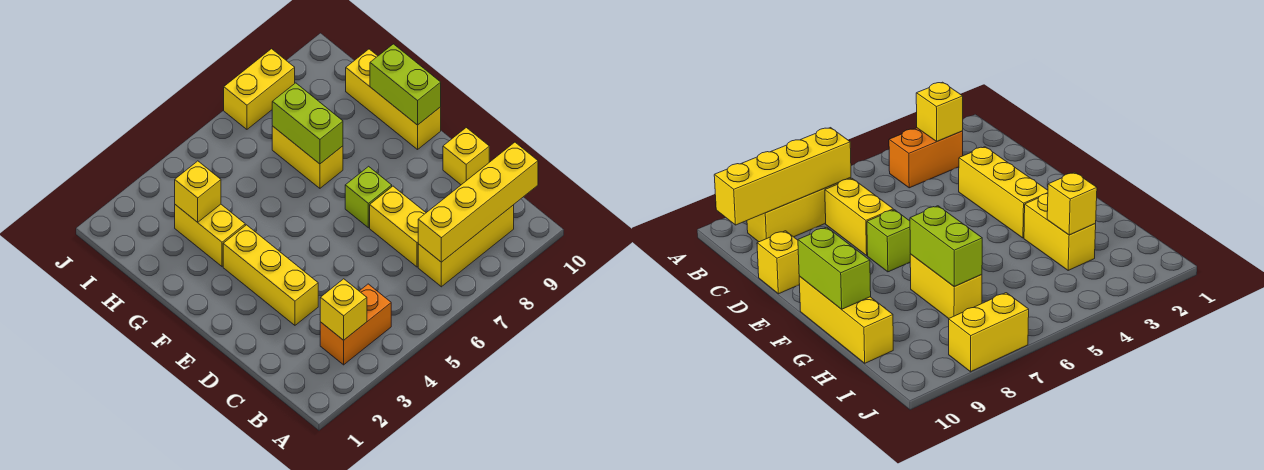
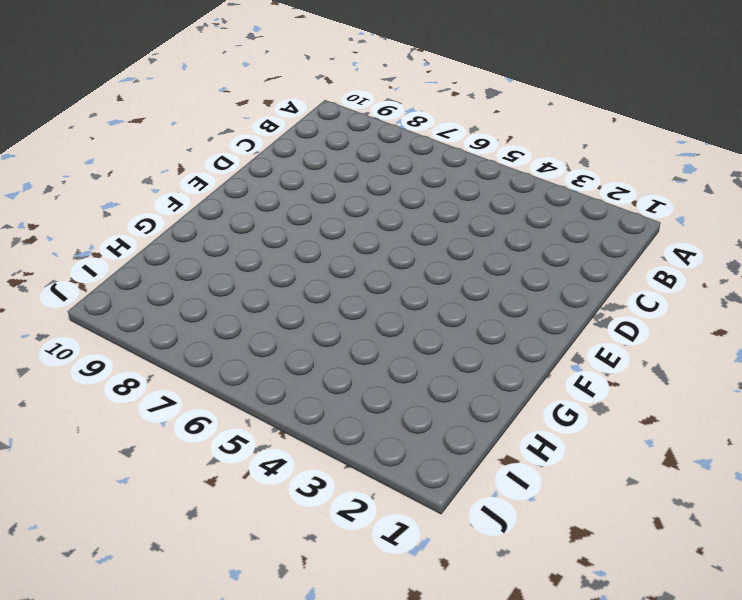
none -> orange 1x2 brick [320,284,391,365]
none -> yellow 1x3 brick [418,205,514,287]
none -> yellow 1x2 brick [370,186,426,267]

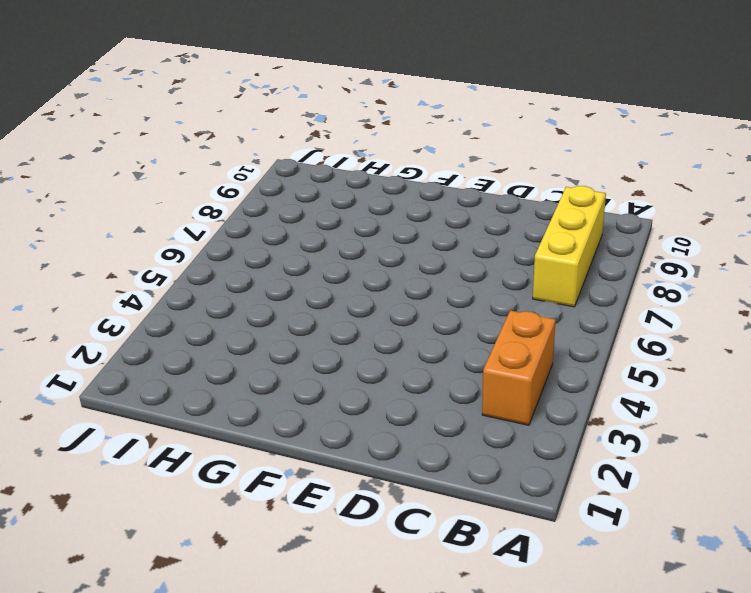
none -> yellow 1x2 brick [370,186,426,267]
none -> yellow 1x3 brick [223,225,318,325]
none -> yellow 1x1 brick [443,128,489,185]

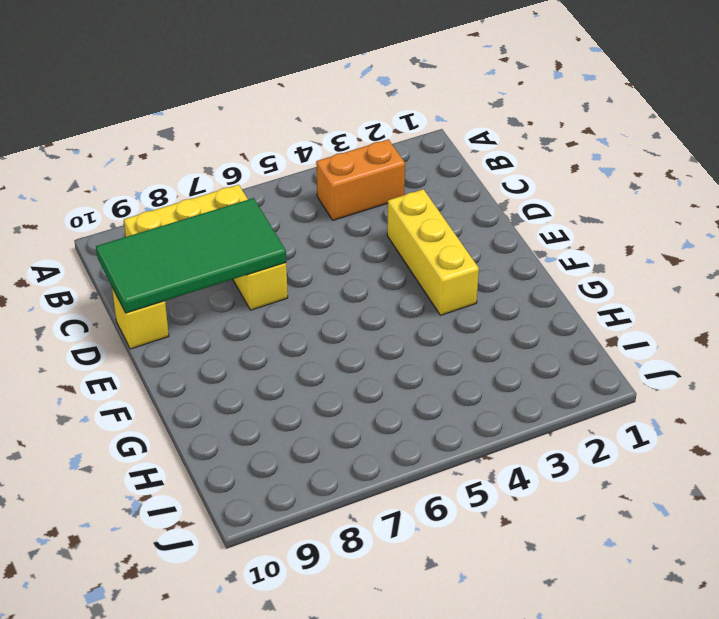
green 2x4 tile [96,198,286,313] -> none
none -> lime 1x1 brick [345,166,392,228]
none -> yellow 1x3 brick [346,49,441,149]
none -> yellow 1x2 brick [175,204,245,266]

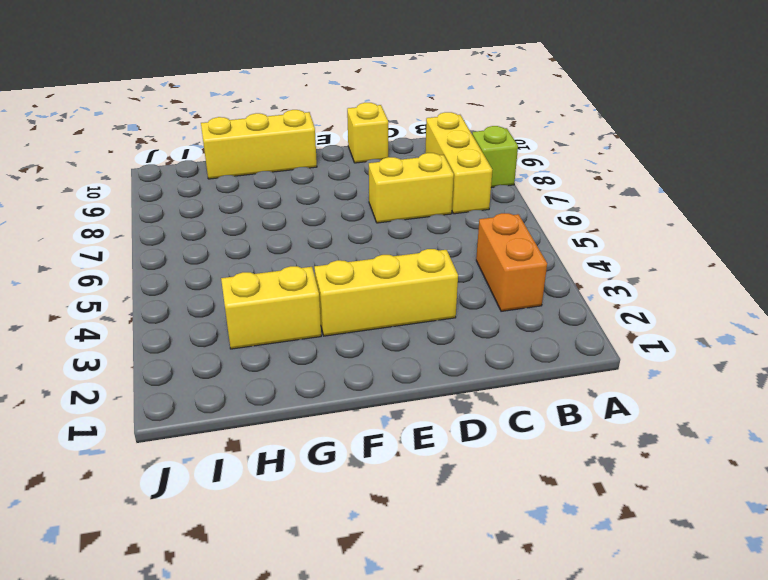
lime 1x1 brick [472,126,518,188] -> lime 1x1 brick moved to [345,166,392,228]
none -> yellow 1x2 brick [272,126,343,188]
none -> yellow 1x2 brick [224,49,295,129]
none -> yellow 1x1 brick [320,279,367,340]

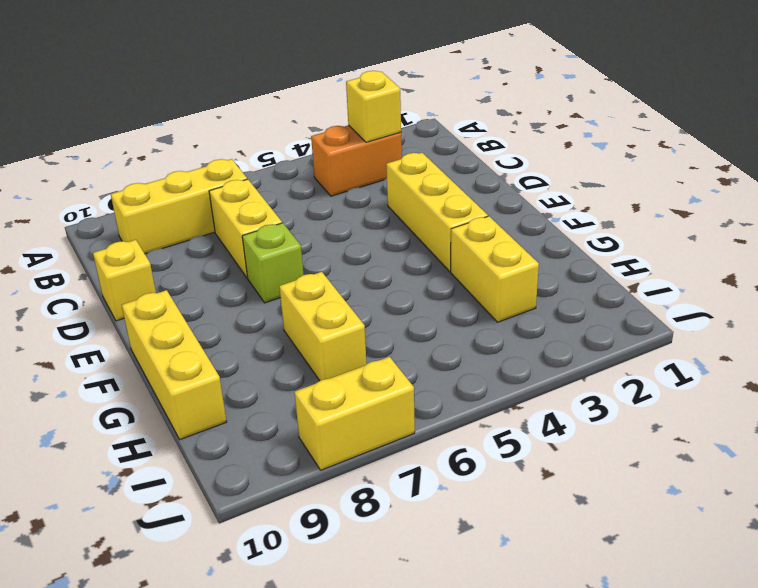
none -> yellow 1x4 brick [418,142,538,262]
none -> lime 1x2 brick [370,44,441,125]
none -> lime 1x2 brick [272,83,343,164]

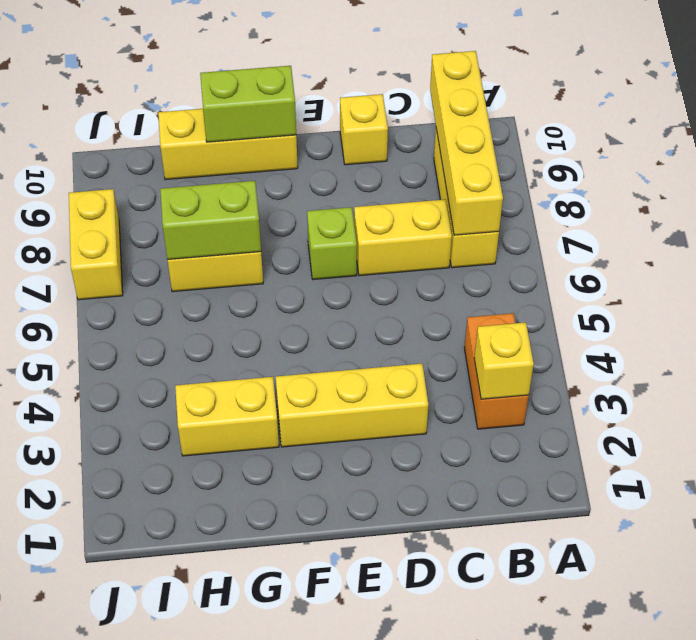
none -> yellow 1x1 brick [175,161,221,222]

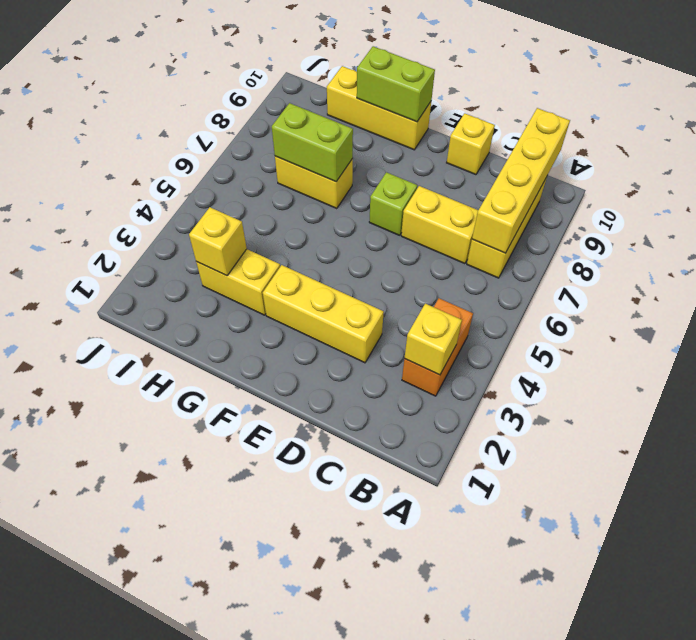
none -> yellow 1x2 brick [224,49,295,129]

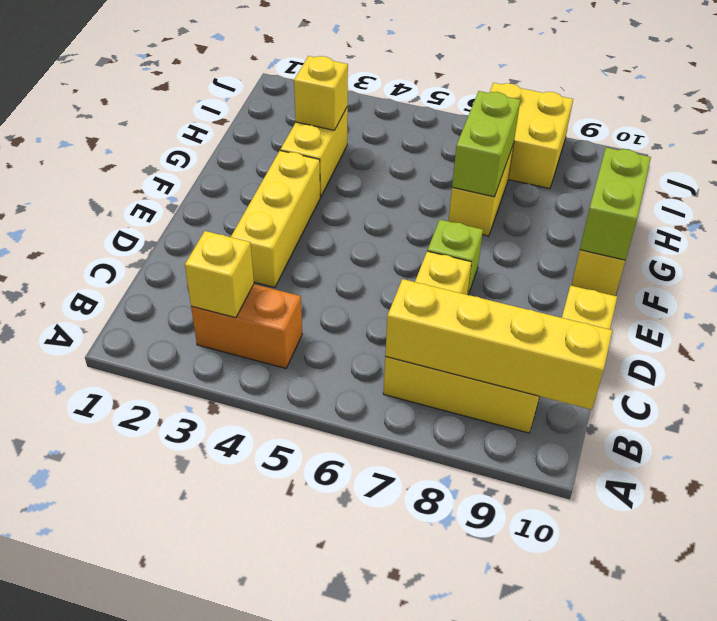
yellow 2x2 brick [490,83,573,189] -> yellow 1x2 brick [224,49,295,129]

